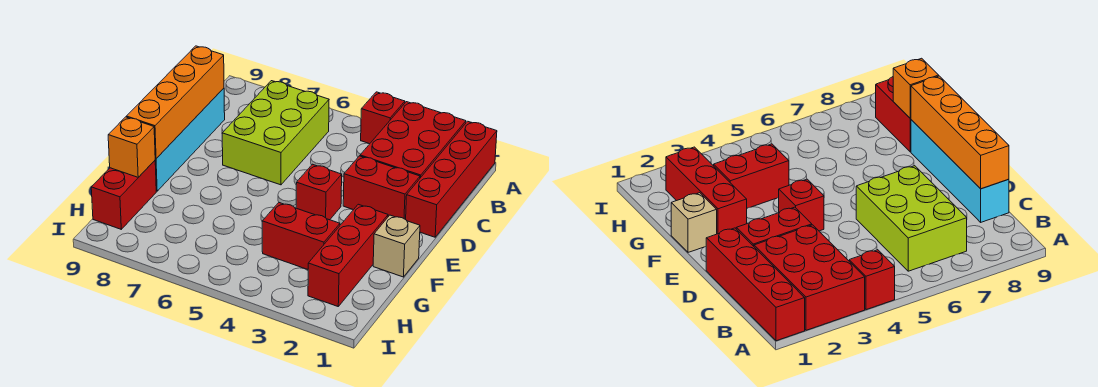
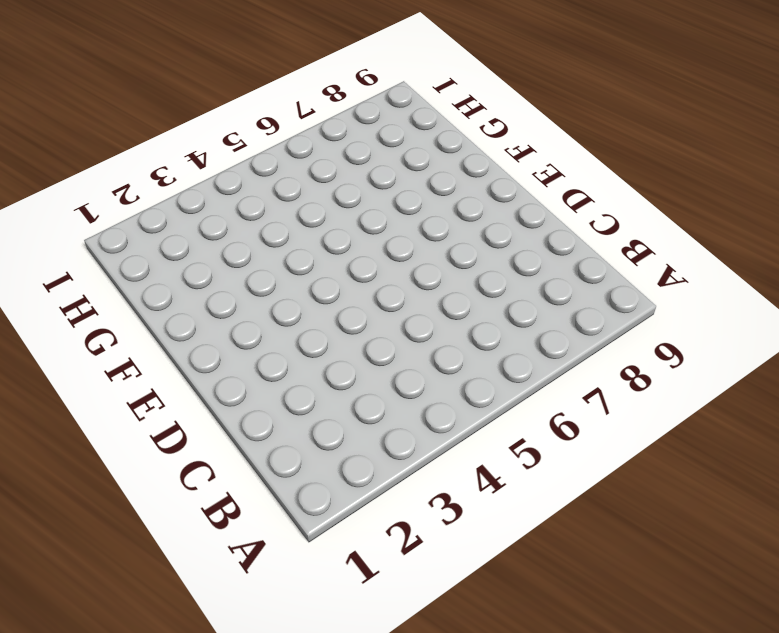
none -> red 1x4 brick [406,121,497,237]
none -> red 2x3 brick [360,102,466,178]
none -> red 1x1 brick [361,92,405,144]

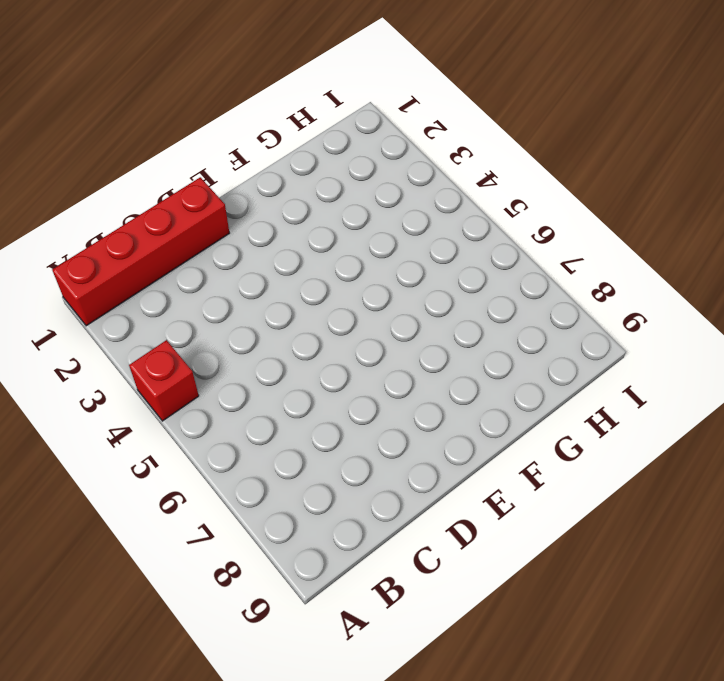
none -> red 2x3 brick [360,102,466,178]
none -> lime 2x3 brick [222,81,329,185]
none -> cyan 1x4 brick [155,88,225,191]

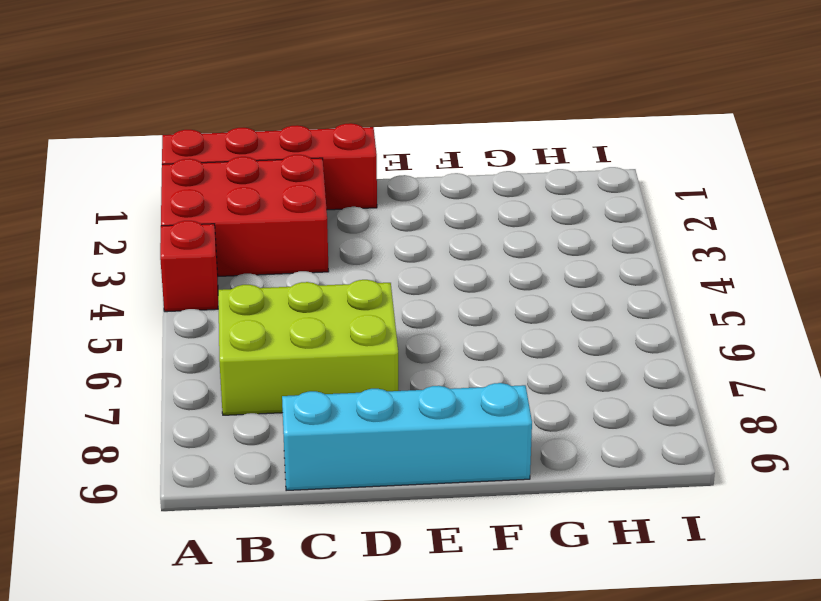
none -> red 1x2 brick [343,156,420,220]
none -> red 1x1 brick [296,164,342,220]
none -> tan 1x1 brick [373,215,420,277]

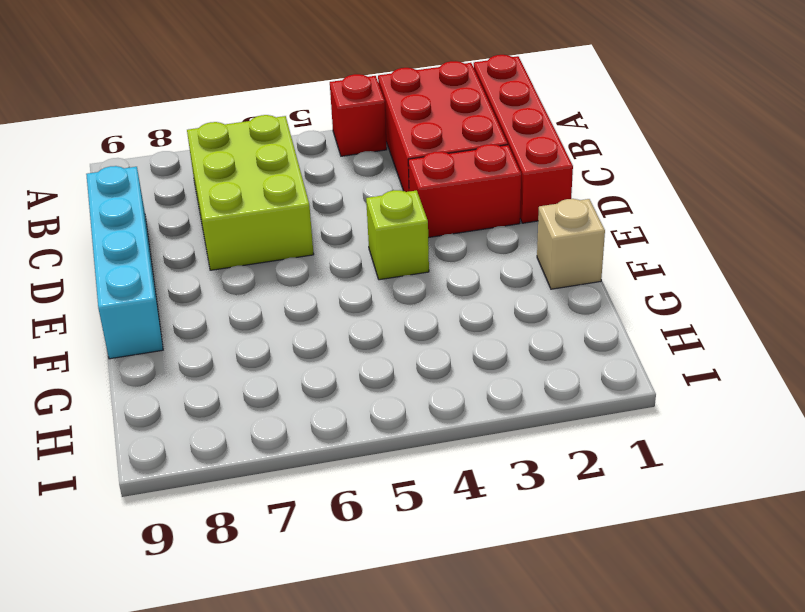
lime 1x1 brick [366,190,429,280] -> red 1x1 brick [296,164,342,220]
none -> red 1x3 brick [308,204,388,306]
none -> red 1x2 brick [262,203,340,269]
none -> red 1x2 brick [91,161,156,229]

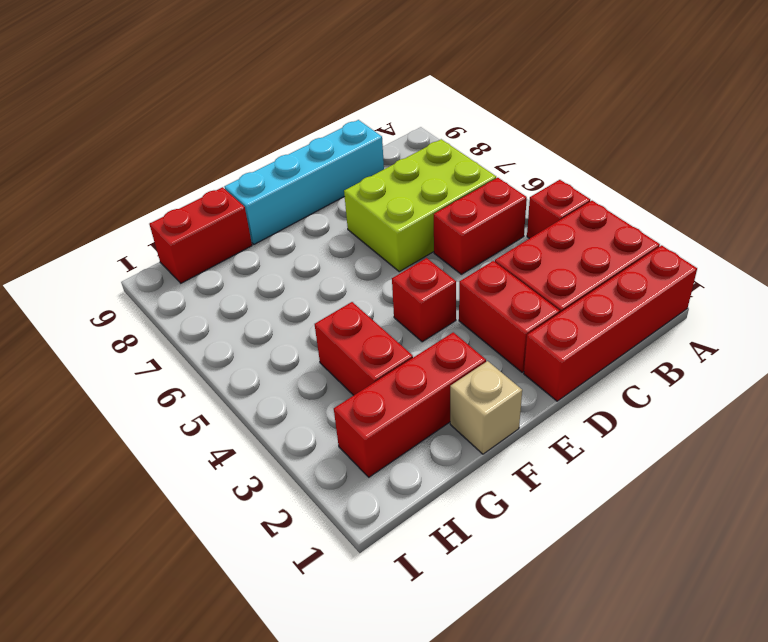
red 1x2 brick [434,178,527,274] -> none
none -> orange 1x4 brick [126,46,224,159]
none -> orange 1x1 brick [108,117,155,177]

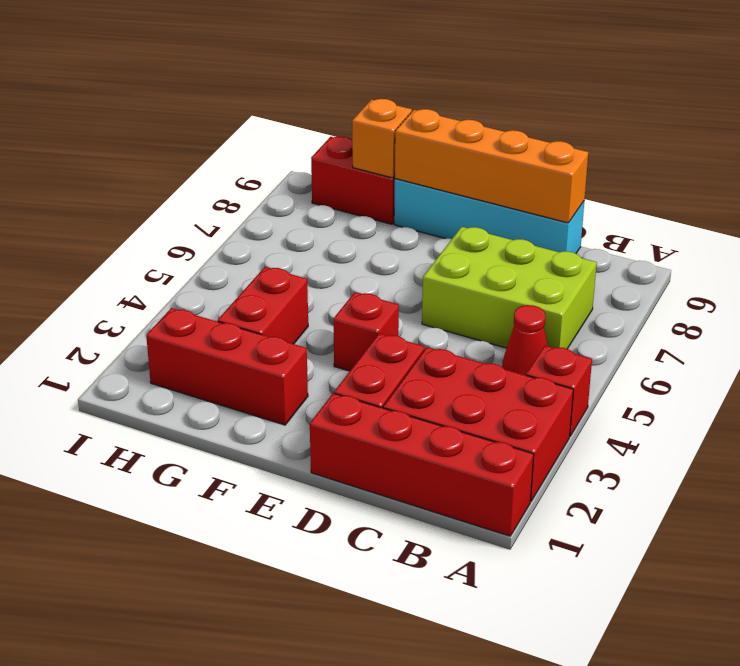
red 1x1 cone [502,305,547,375] -> none
none -> tan 1x1 brick [373,215,420,277]

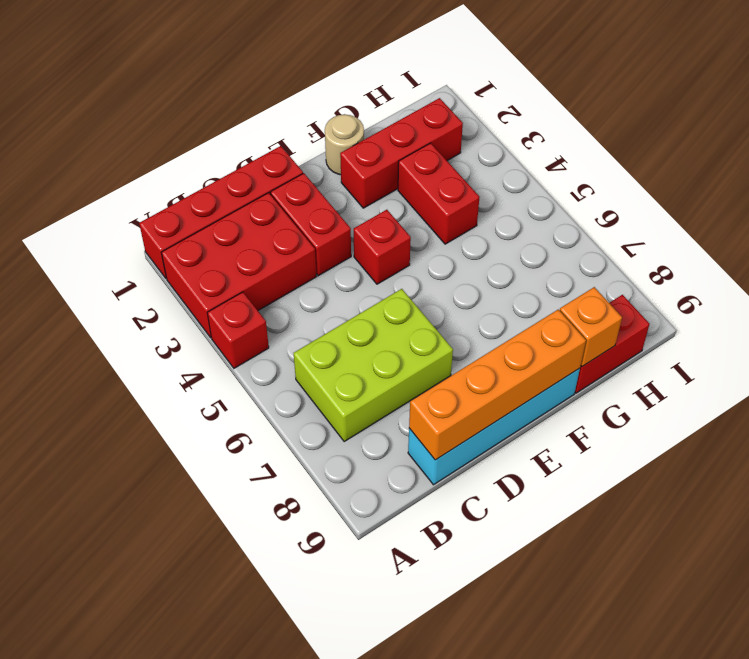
tan 1x1 round brick [325,115,364,175] -> tan 1x1 brick [373,215,420,277]

